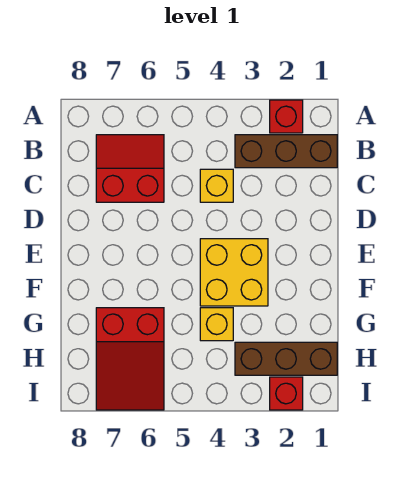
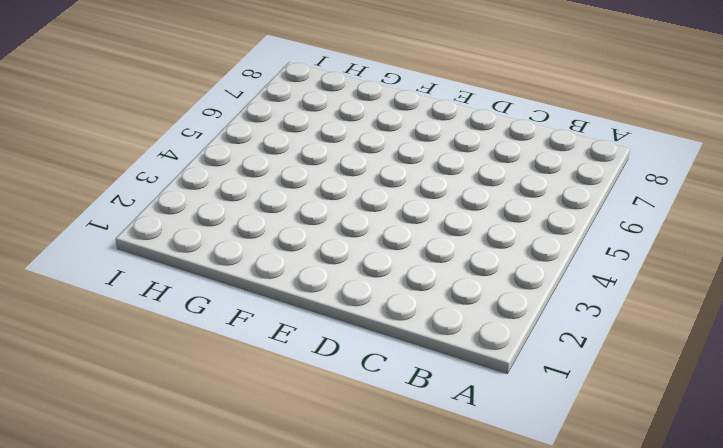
none -> red 1x1 brick [270,100,303,133]
none -> brown 1x3 brick [235,135,337,168]

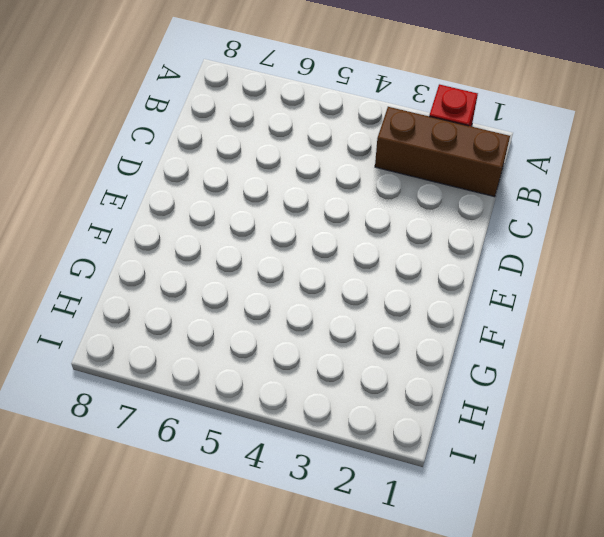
none -> red 2x2 slope [96,135,164,202]
none -> yellow 1x1 brick [200,169,233,202]

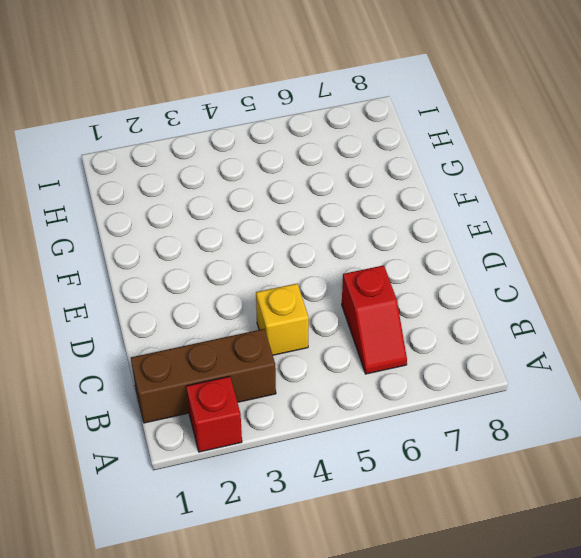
red 1x2 slope [342,265,407,374] -> red 2x2 slope [96,135,164,202]
none -> yellow 2x2 brick [200,239,268,306]
none -> yellow 1x1 brick [200,308,233,341]

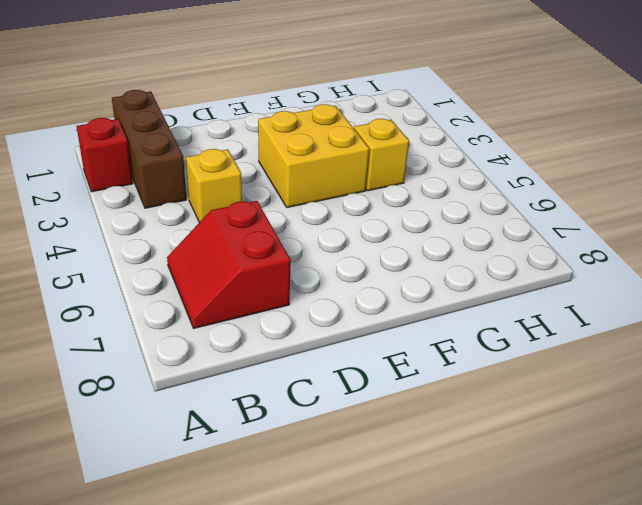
none -> red 2x3 slope [96,308,164,410]
none -> brown 1x3 brick [235,342,337,375]

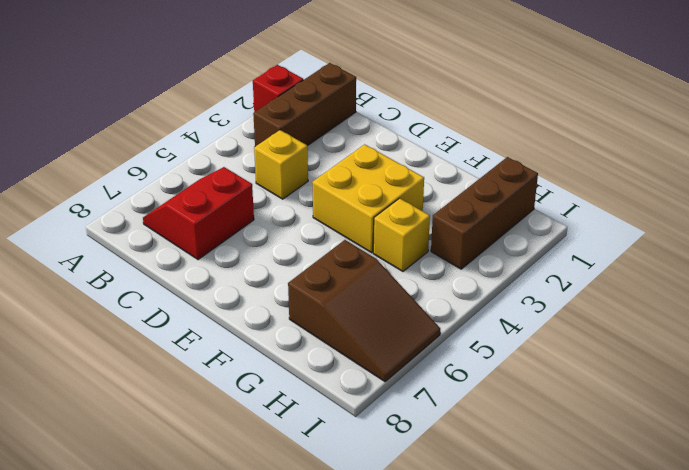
brown 2x3 slope [288,240,440,382] -> red 2x3 slope [96,308,164,410]
none -> red 1x1 brick [270,377,303,410]

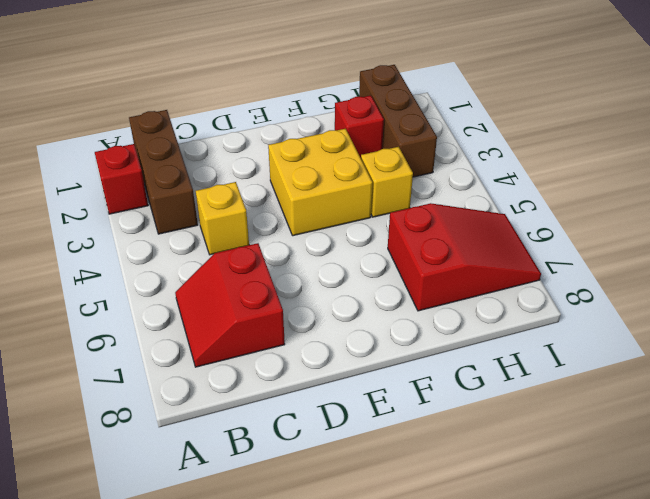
red 1x1 brick [335,96,384,158] -> red 1x1 brick moved to [270,377,303,410]

